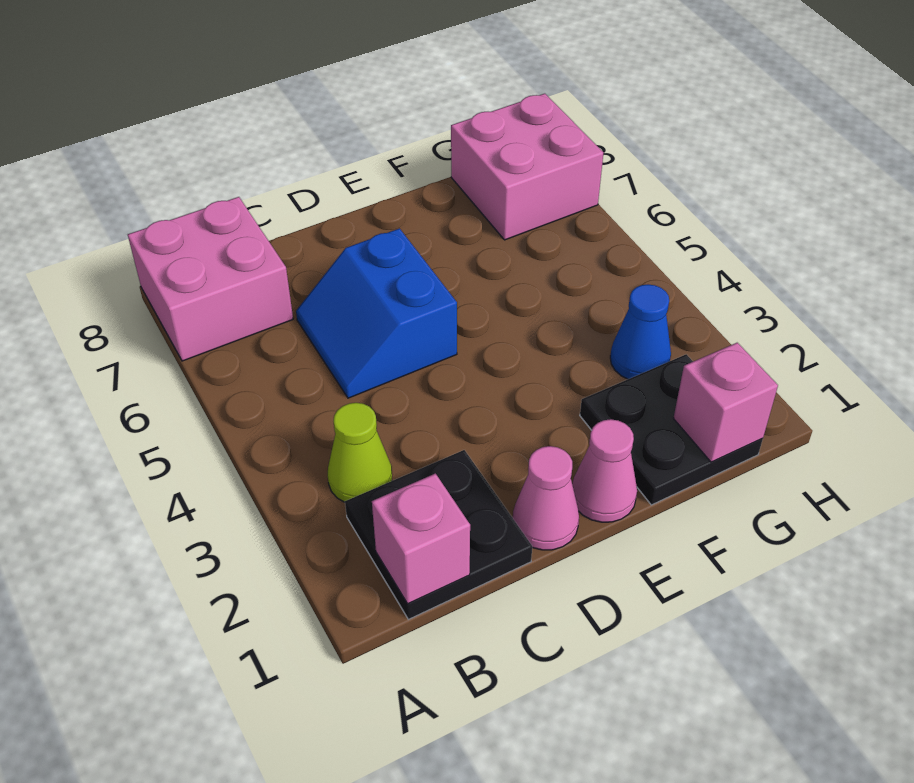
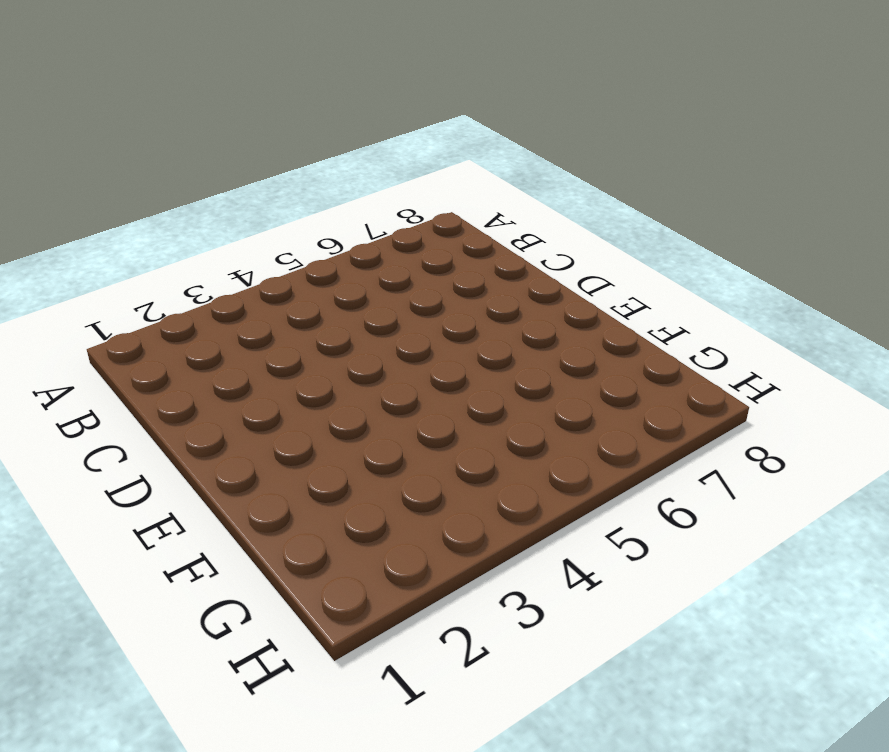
none -> pink 2x2 brick [128,197,293,361]
none -> black 2x2 plate [345,450,532,619]

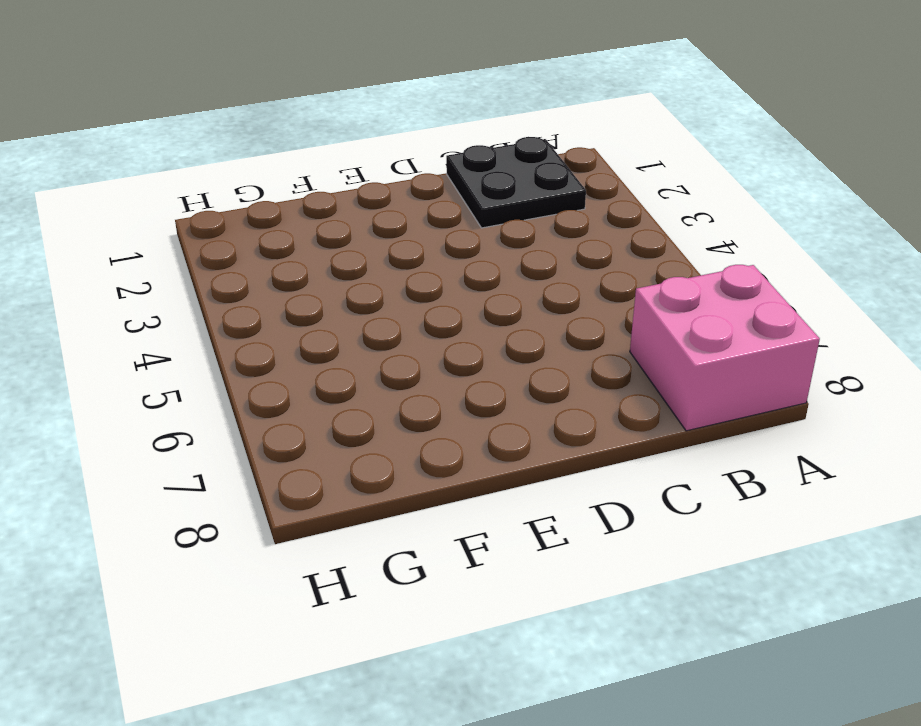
none -> lime 1x1 cone [328,403,392,502]
none -> blue 2x2 slope [296,228,457,398]

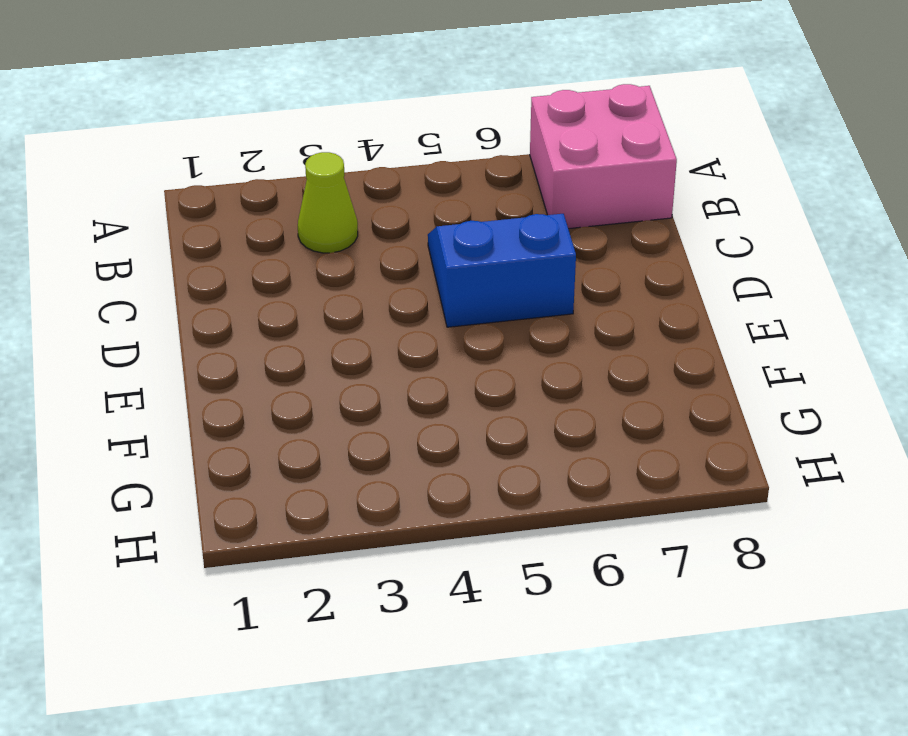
none -> black 2x2 plate [345,450,532,619]
none -> pink 1x1 cone [513,446,579,550]

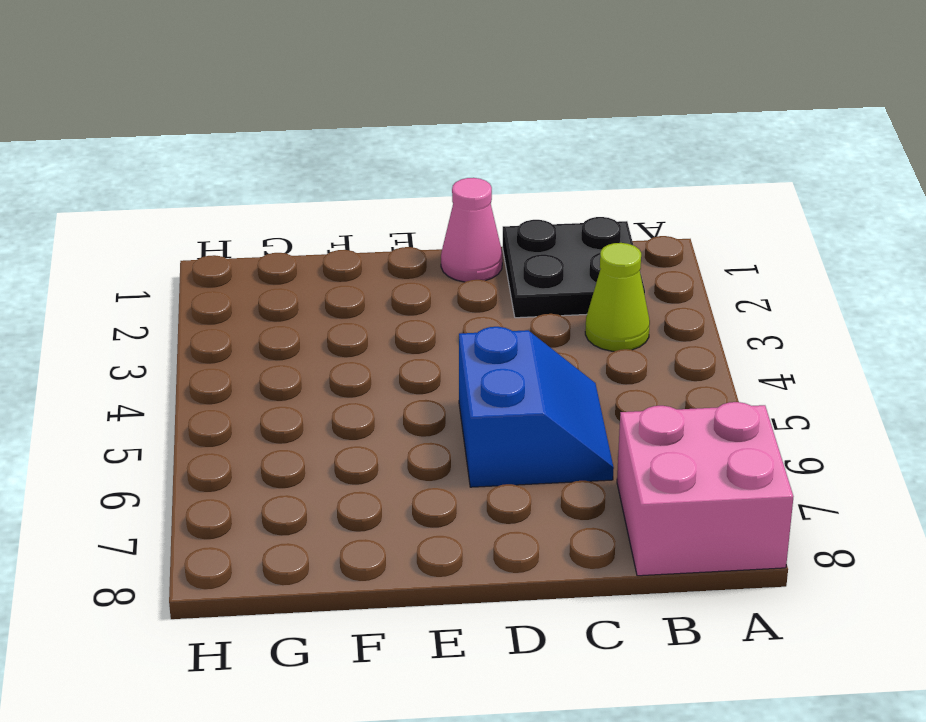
none -> pink 1x1 cone [572,419,637,522]
none -> black 2x2 plate [580,354,763,505]

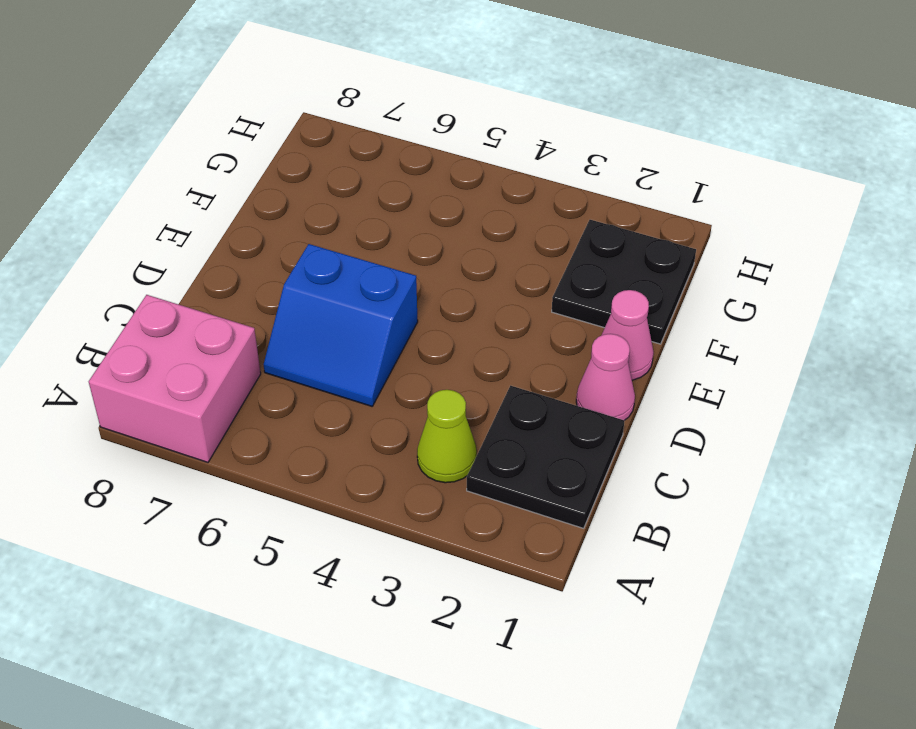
none -> blue 1x1 cone [610,284,671,379]
none -> pink 2x2 brick [451,94,603,240]

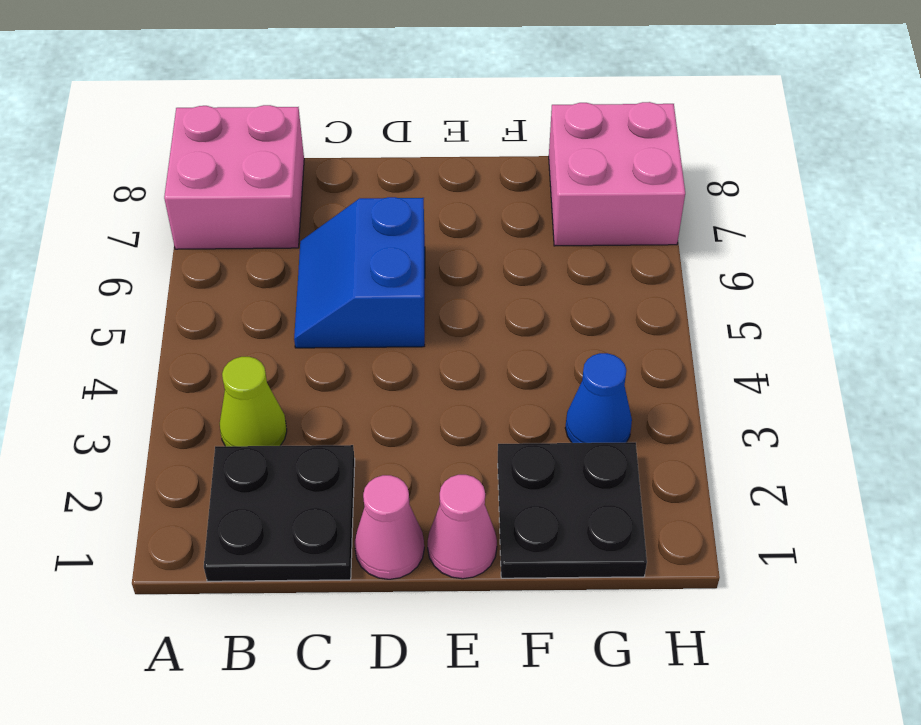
none -> pink 1x1 brick [372,474,470,604]
none -> pink 1x1 brick [673,343,778,462]

